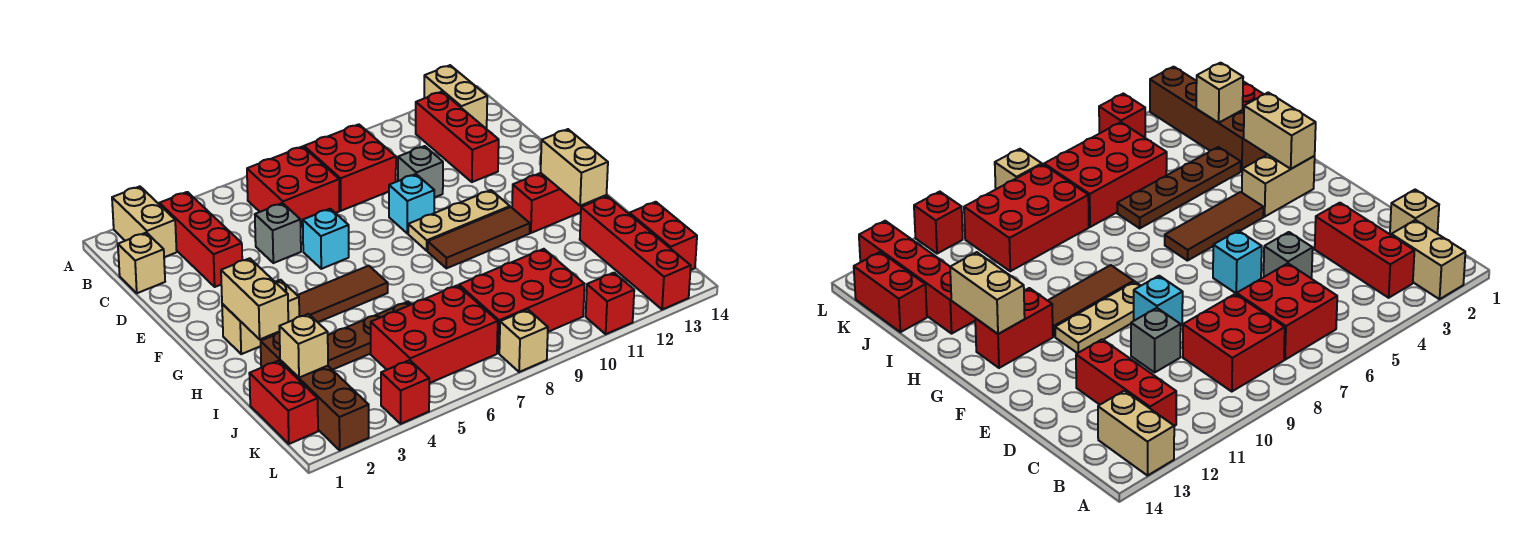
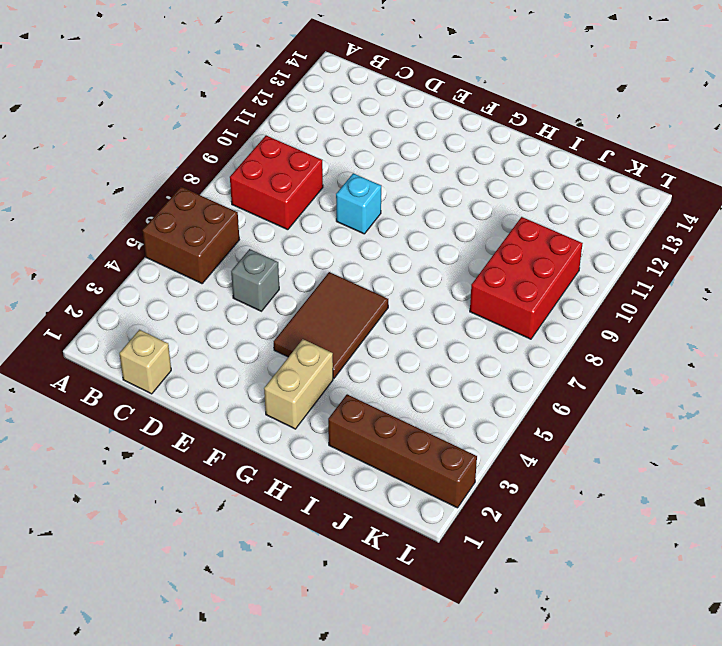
brown 2x2 brick [143,187,240,284] -> red 2x2 brick [247,146,339,227]
brown 2x3 tile [274,272,388,379] -> brown 1x3 tile [297,266,388,322]
none -> tan 1x2 brick [112,186,177,257]
none -> tan 1x2 brick [424,65,487,128]
none -> red 1x3 brick [159,192,242,287]

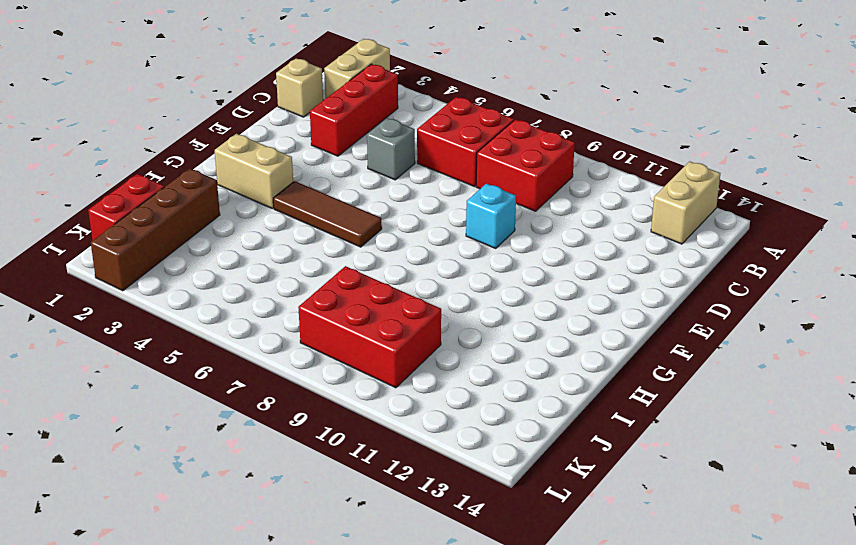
none -> red 1x3 brick [416,92,499,182]
none -> grey 1x1 brick [398,146,443,198]
none -> cyan 1x1 brick [303,209,349,269]

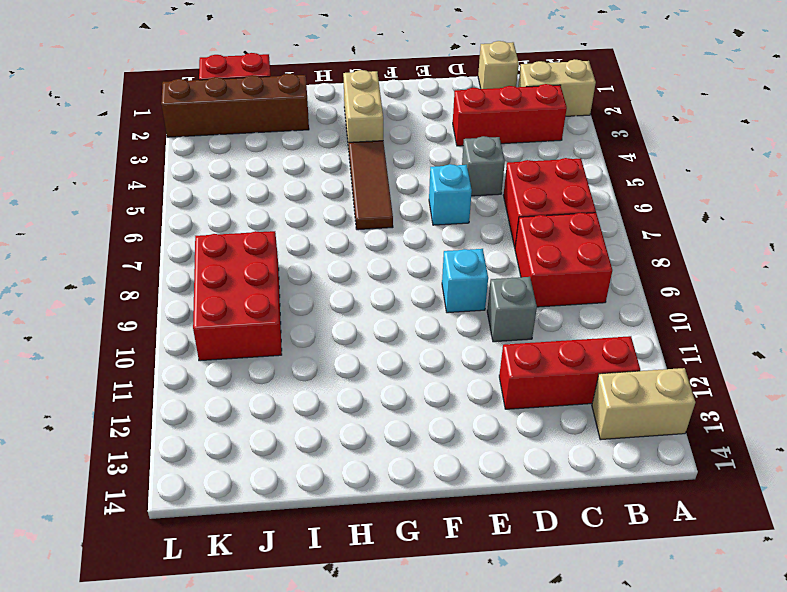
none -> tan 1x3 plate [408,190,510,251]
none -> brown 1x3 tile [428,207,530,268]
none -> red 1x2 brick [512,173,585,233]

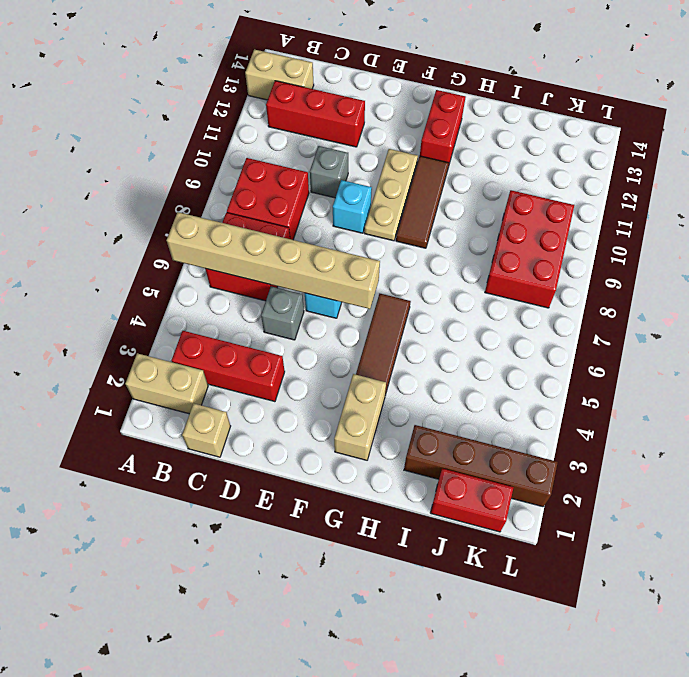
tan 1x6 brick [167,212,380,309] -> none
none -> brown 1x4 plate [328,302,411,370]
none -> red 1x4 brick [580,196,691,310]
none -> red 2x3 brick [371,285,498,383]

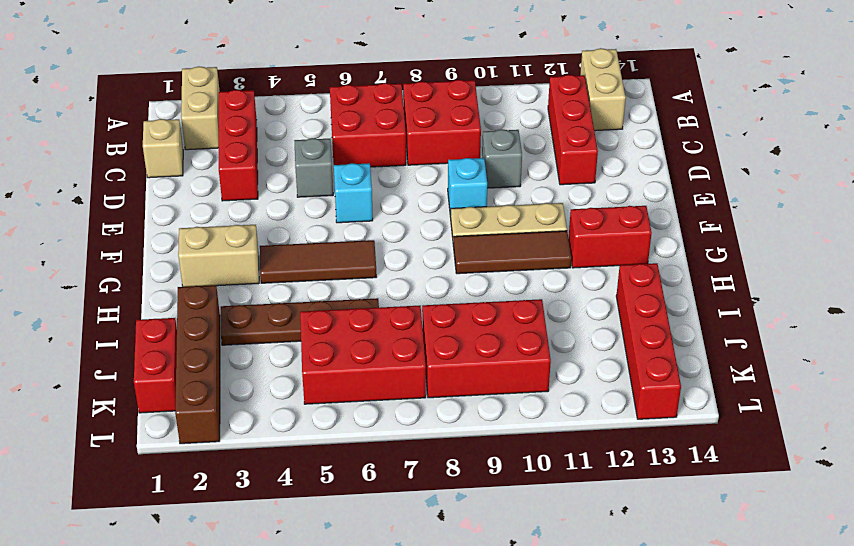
none -> red 1x2 brick [629,202,697,270]
none -> red 1x1 brick [381,360,429,424]
none -> tan 1x1 brick [499,310,548,372]

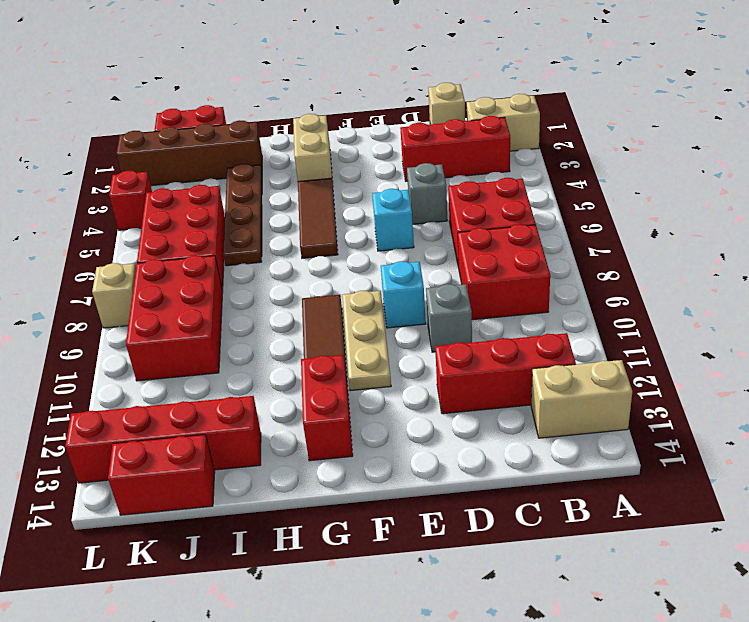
none -> red 1x1 brick [586,273,634,334]
none -> tan 1x2 brick [221,258,288,339]
none -> tan 1x2 brick [541,129,608,206]

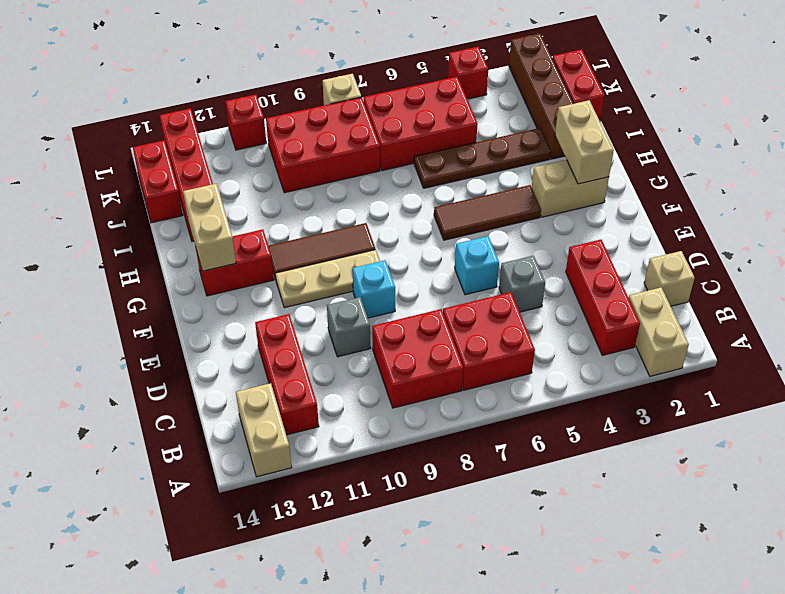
none -> tan 1x1 brick [279,314,328,378]

